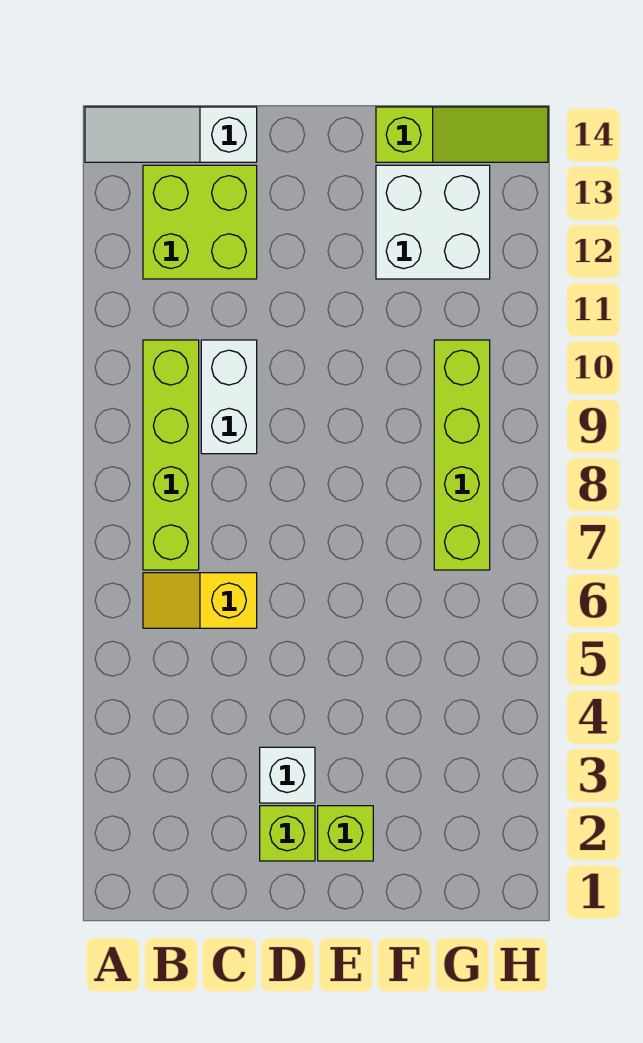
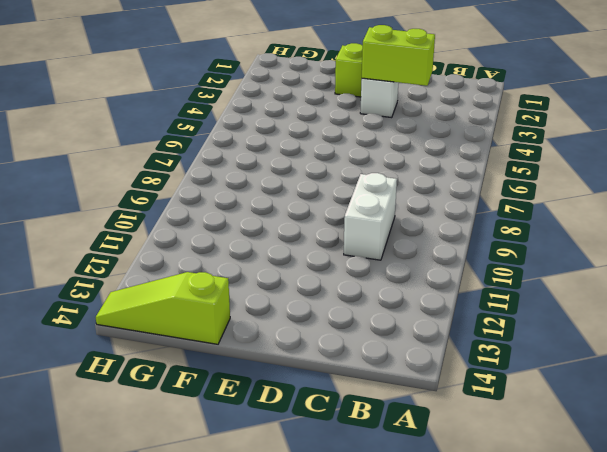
lime 1x2 brick [362,25,435,86] -> none
none -> white 1x3 slope [85,107,257,162]
none -> yellow 1x2 slope [143,573,257,628]

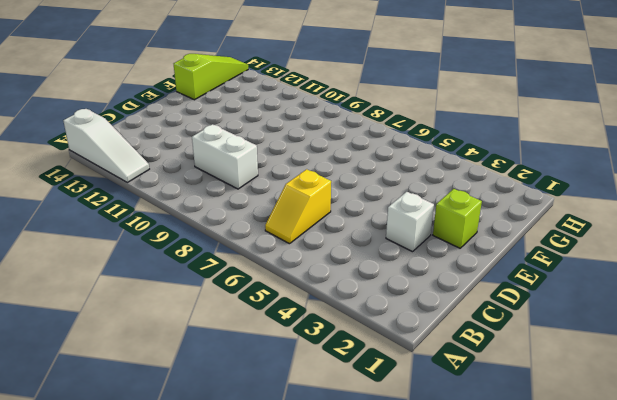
white 1x3 slope [63,109,149,182] -> white 1x3 slope turned to [85,107,257,162]
none -> lime 1x4 brick [143,340,199,570]
none -> lime 2x2 brick [143,165,257,279]

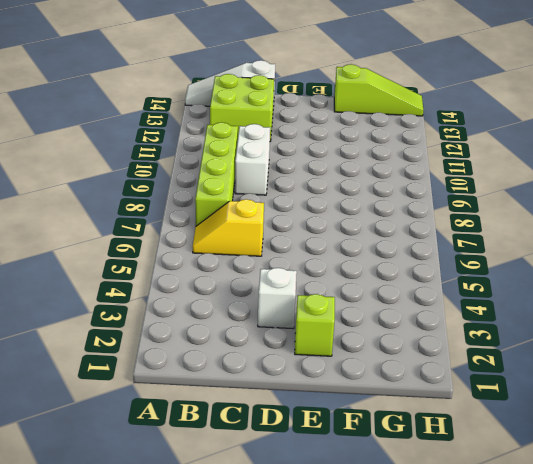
none -> lime 1x1 brick [260,806,315,861]
none -> white 2x2 brick [376,165,490,279]

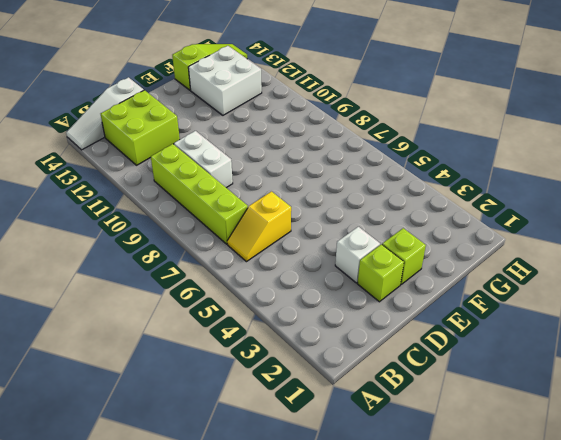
none -> lime 1x4 brick [434,340,490,570]

